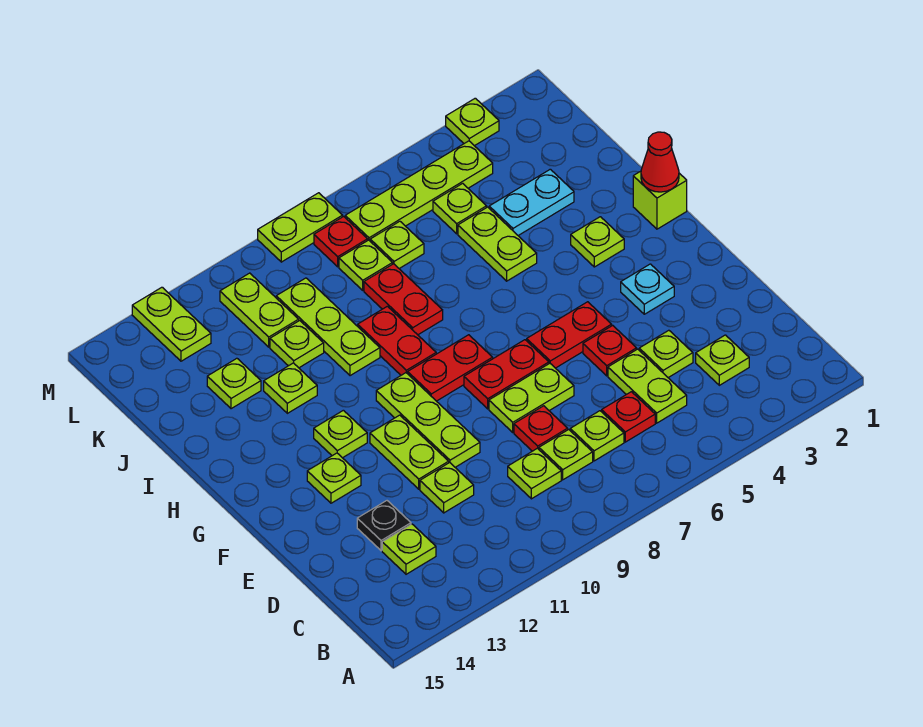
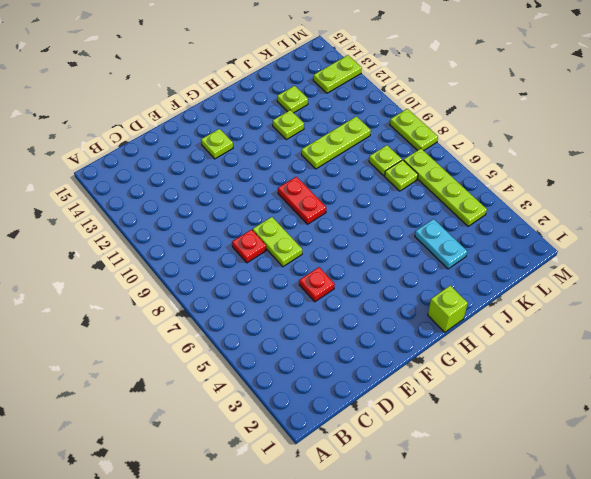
none -> lime 1x1 plate [696,335,749,385]
none -> lime 1x2 plate [608,349,687,423]
none -> red 1x1 plate [602,392,655,442]
none -> lime 1x1 plate [570,411,624,461]

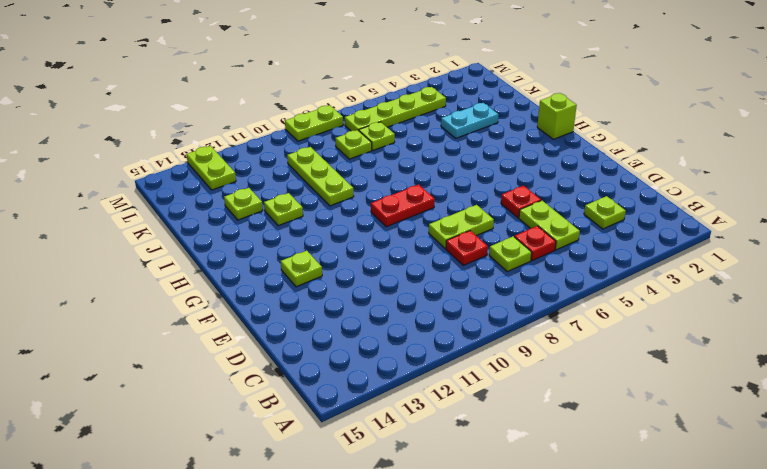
none -> lime 1x1 plate [539,430,593,480]
none -> lime 1x1 plate [508,448,561,499]
none -> lime 1x1 plate [382,524,436,574]
none -> lime 1x1 plate [639,330,693,378]

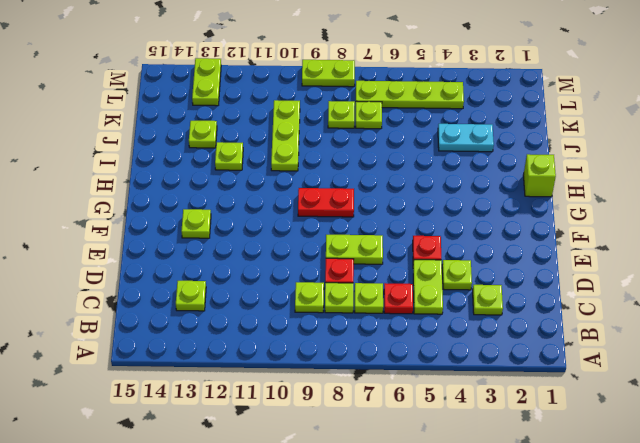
none -> lime 1x1 plate [420,463,474,513]
none -> black 1x1 plate [357,501,411,551]
none -> lime 1x3 plate [376,373,480,467]
none -> lime 1x2 plate [370,415,449,489]

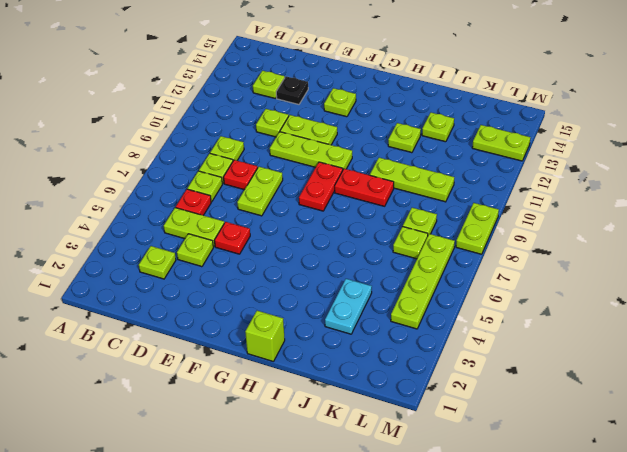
none -> cyan 1x1 plate [621,264,674,314]
none -> red 1x2 plate [527,302,612,368]
none -> red 1x2 plate [464,340,549,409]
none -> lime 1x1 plate [314,410,367,458]

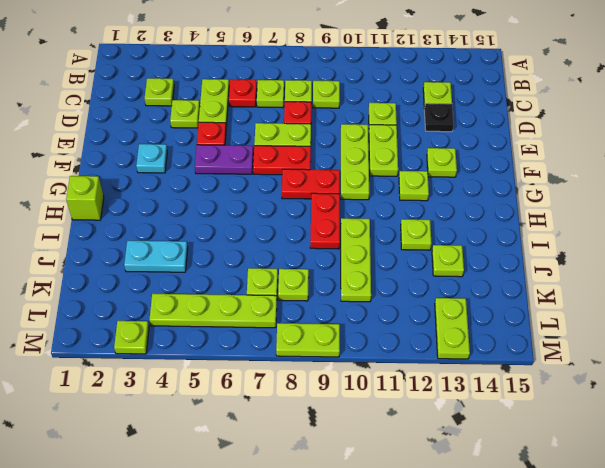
purple 1x2 plate [195,145,253,174] -> red 1x2 plate [527,302,612,368]
none -> lime 1x1 plate [571,217,624,267]
none -> lime 1x2 plate [458,207,537,281]
none -> red 1x2 plate [364,264,443,335]
none -> lime 1x1 plate [270,320,324,368]

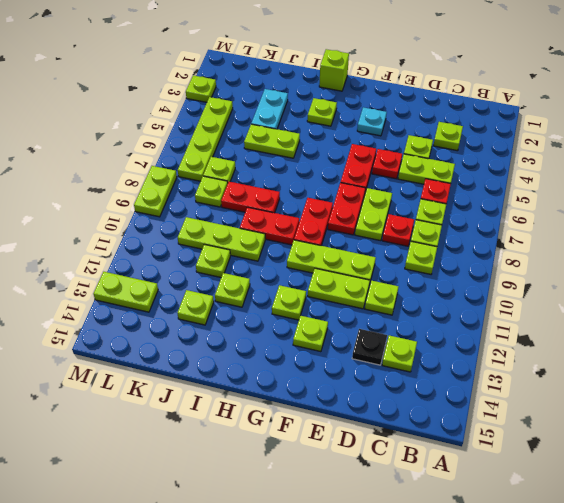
none -> lime 1x1 plate [433,183,487,234]
none -> lime 1x2 plate [220,273,299,347]
none -> red 1x1 plate [314,216,368,267]
none -> red 1x1 cone [641,132,679,192]

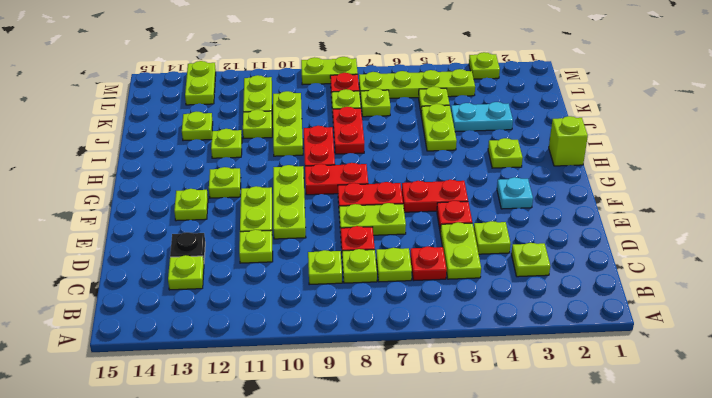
none -> red 1x1 cone [641,132,679,192]

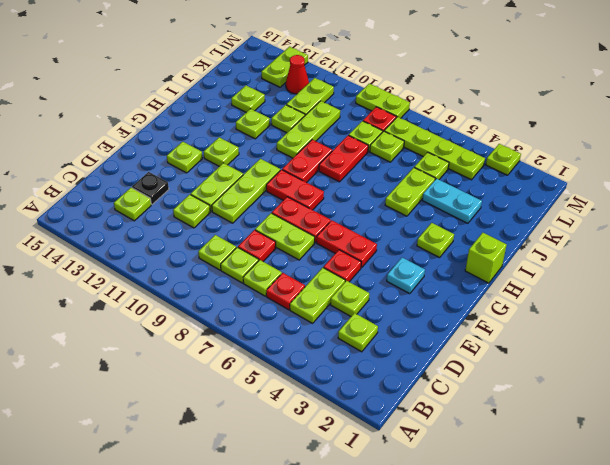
red 1x1 cone [286,55,309,94] -> red 1x1 cone moved to [641,132,679,192]

